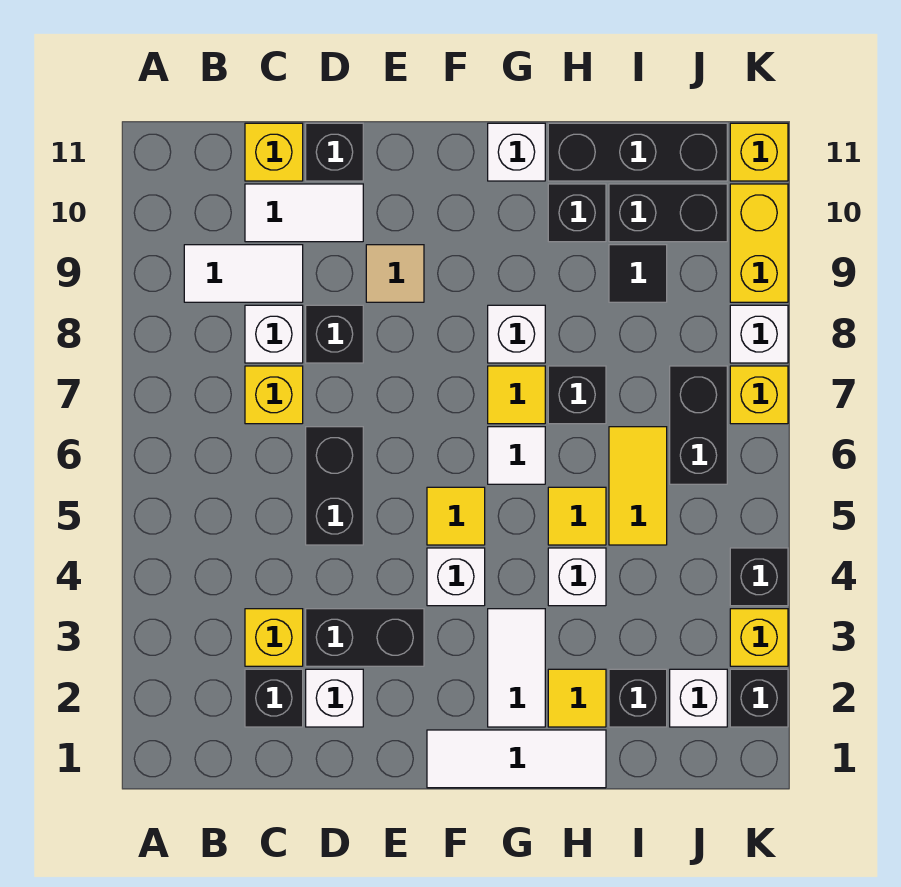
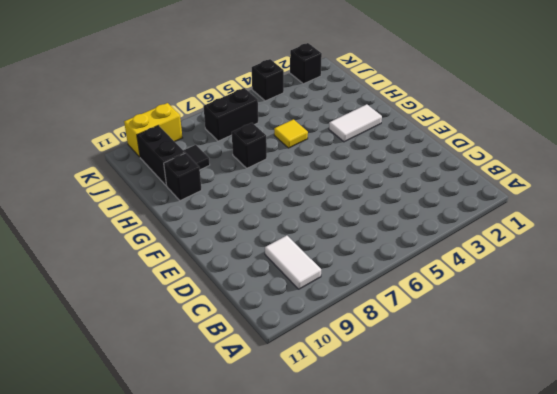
none -> black 1x1 brick [245,669,303,727]
none -> yellow 1x1 brick [245,609,303,666]
none -> yellow 1x1 brick [245,366,303,424]
none -> white 1x1 brick [245,305,303,363]

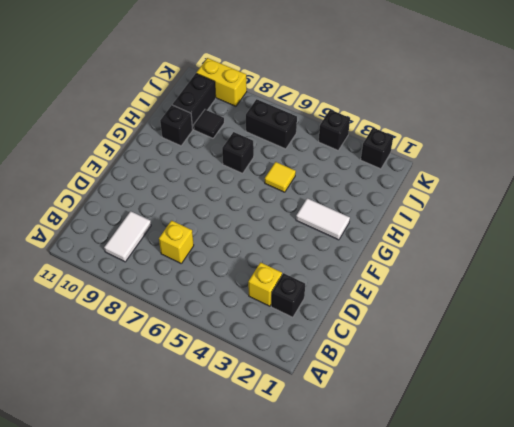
none -> white 1x1 brick [245,305,303,363]
none -> white 1x2 tile [245,184,363,242]
none -> yellow 1x1 brick [245,123,303,181]
none -> white 1x1 brick [306,669,363,727]

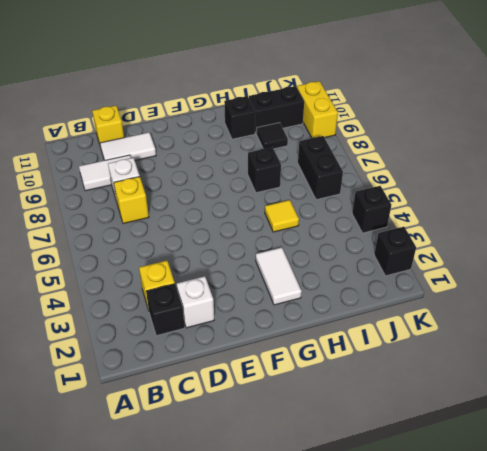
none -> black 1x2 brick [306,609,424,666]
none -> black 1x2 brick [306,427,363,545]
none -> black 1x1 brick [306,305,363,363]
none -> black 1x1 brick [306,123,363,181]

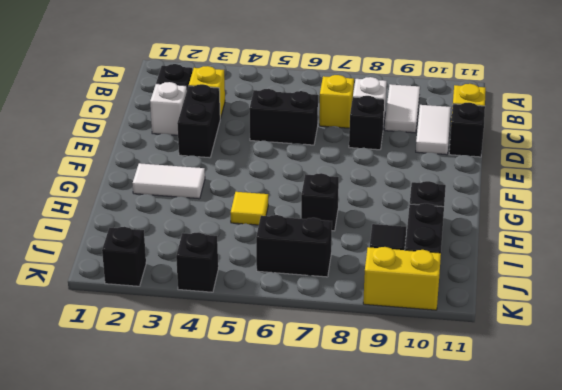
none -> tan 1x1 tile [366,245,424,302]
none -> white 1x3 tile [427,730,606,788]
none -> white 1x1 brick [427,548,485,606]
none -> yellow 1x1 tile [427,487,485,545]

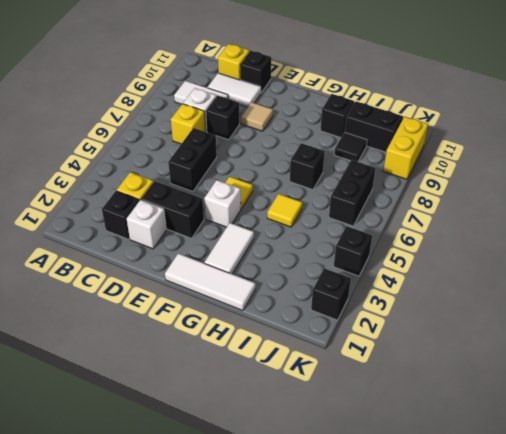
none -> white 1x1 tile [488,427,545,484]
none -> yellow 1x1 tile [488,366,545,424]
none -> white 1x1 brick [488,305,545,363]
none -> white 1x1 brick [488,123,545,181]

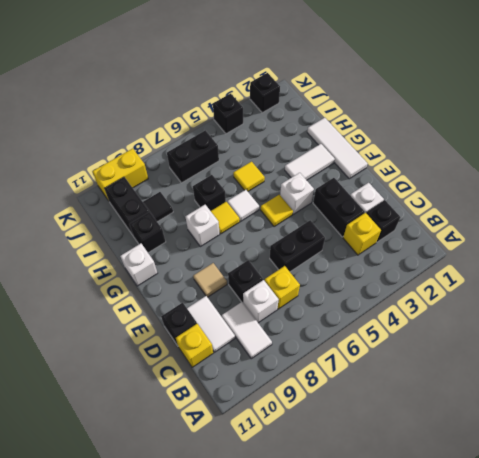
none -> yellow 1x1 tile [548,669,606,727]
none -> white 1x1 brick [548,548,606,606]
none -> black 1x3 brick [548,123,727,181]
none -> black 1x1 brick [609,669,667,727]

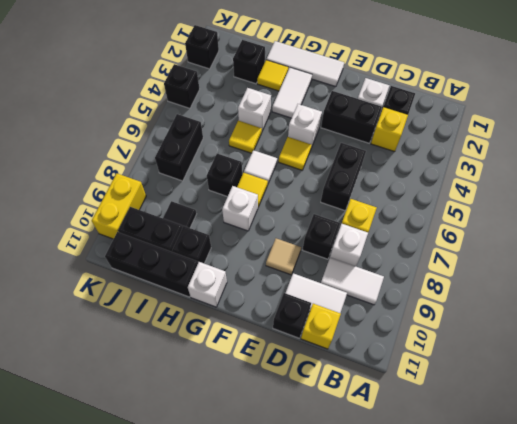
none -> yellow 1x2 tile [609,427,667,545]
none -> white 1x1 brick [670,669,727,727]
none -> yellow 1x1 brick [730,609,788,666]
none -> yellow 1x1 brick [730,366,788,424]

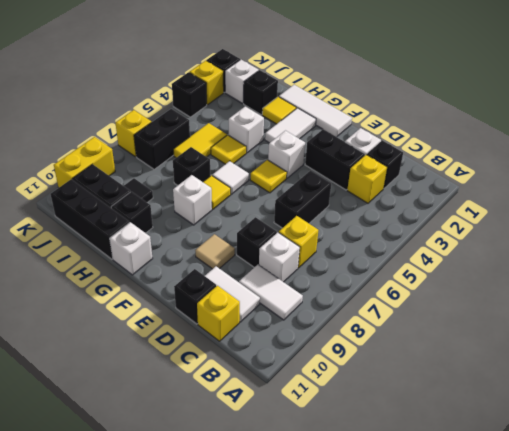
none -> white 1x1 brick [730,305,788,363]
none -> yellow 1x1 brick [730,123,788,181]

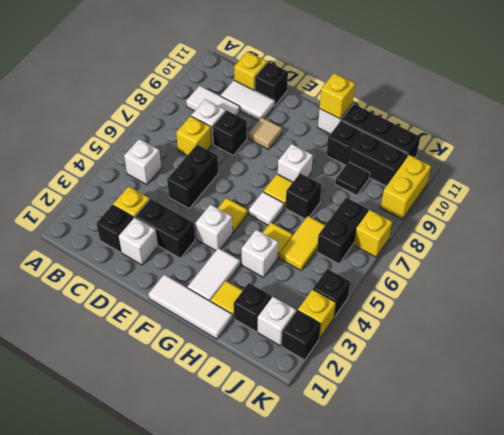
white 1x1 brick [124,139,161,185] -> white 1x1 brick moved to [730,305,788,363]
yellow 1x1 brick [319,73,355,119] -> yellow 1x1 brick moved to [730,123,788,181]

